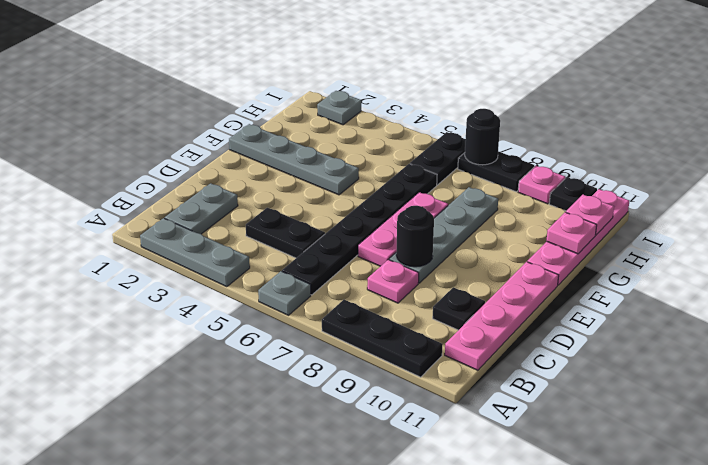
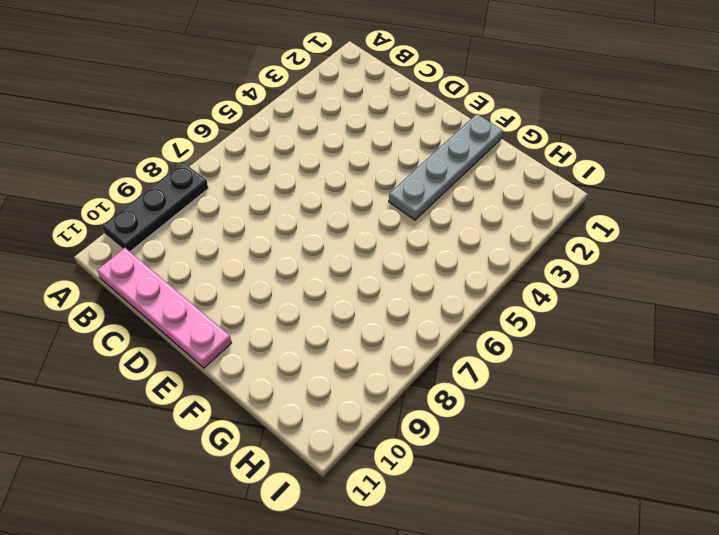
none -> grey 1x3 plate [140,218,250,287]
none -> grey 1x1 plate [258,271,311,315]
none -> grey 1x2 plate [165,183,238,234]

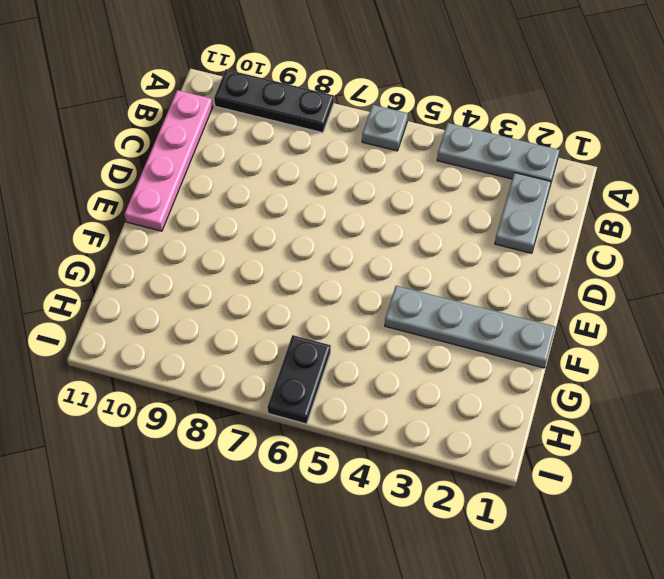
none -> black 1x6 plate [282,164,437,295]
none -> black 1x2 plate [246,208,325,258]
none -> pink 1x1 plate [367,260,419,303]

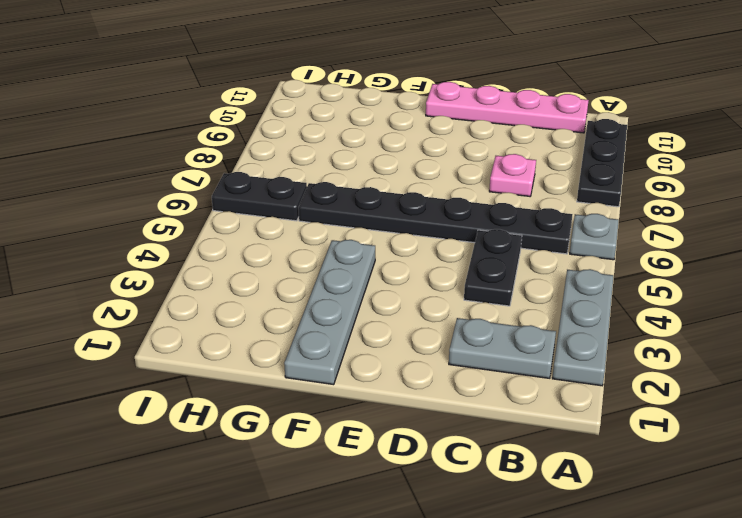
none -> black 1x1 plate [433,287,485,330]
none -> pink 1x3 plate [358,192,448,266]
none -> grey 1x4 plate [389,187,498,283]

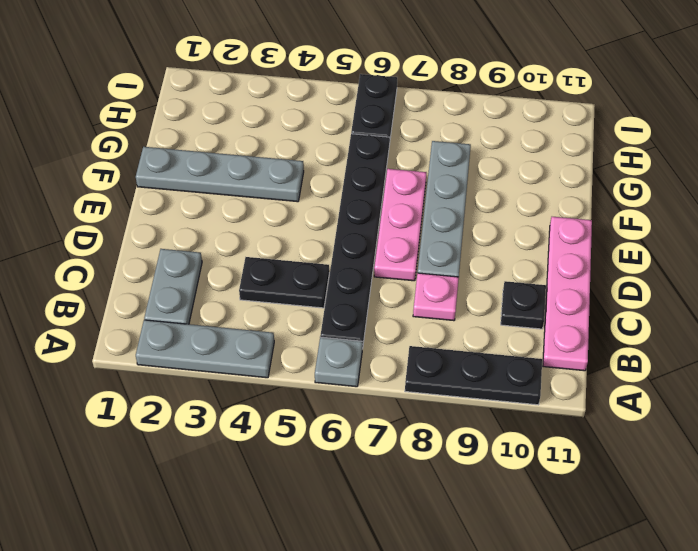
none -> pink 1x4 plate [527,189,629,285]
none -> grey 1x1 plate [317,91,361,125]
none -> black 1x2 plate [458,151,534,192]

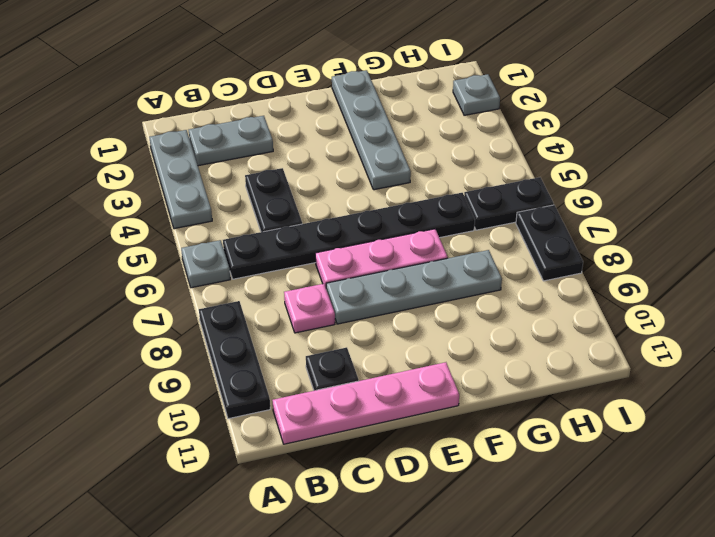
none -> pink 1x4 plate [527,189,629,285]
none -> pink 1x1 plate [518,166,565,204]
none -> black 1x1 plate [549,177,597,211]

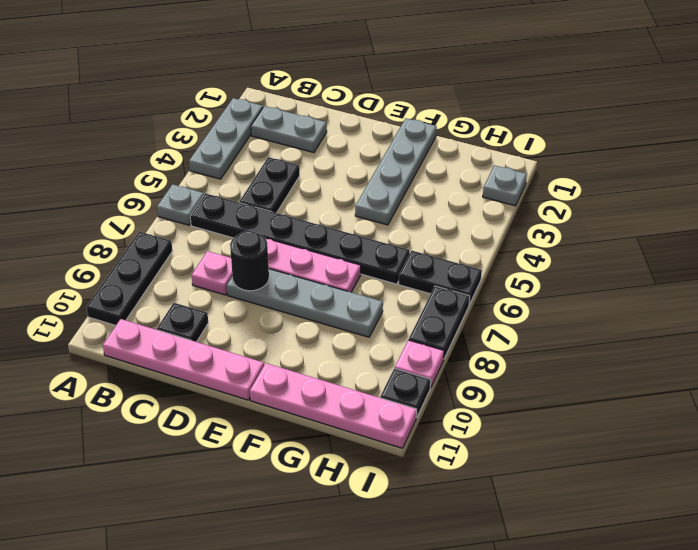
none -> pink 1x1 plate [546,212,597,254]
none -> pink 1x1 plate [566,194,614,235]
none -> black 1x1 round brick [465,109,500,165]

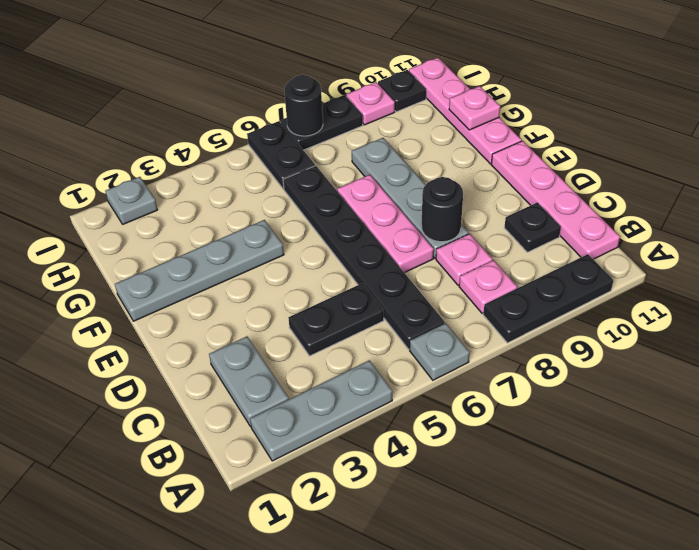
pink 1x1 plate [459,260,517,313] -> pink 1x1 plate moved to [566,194,614,235]

